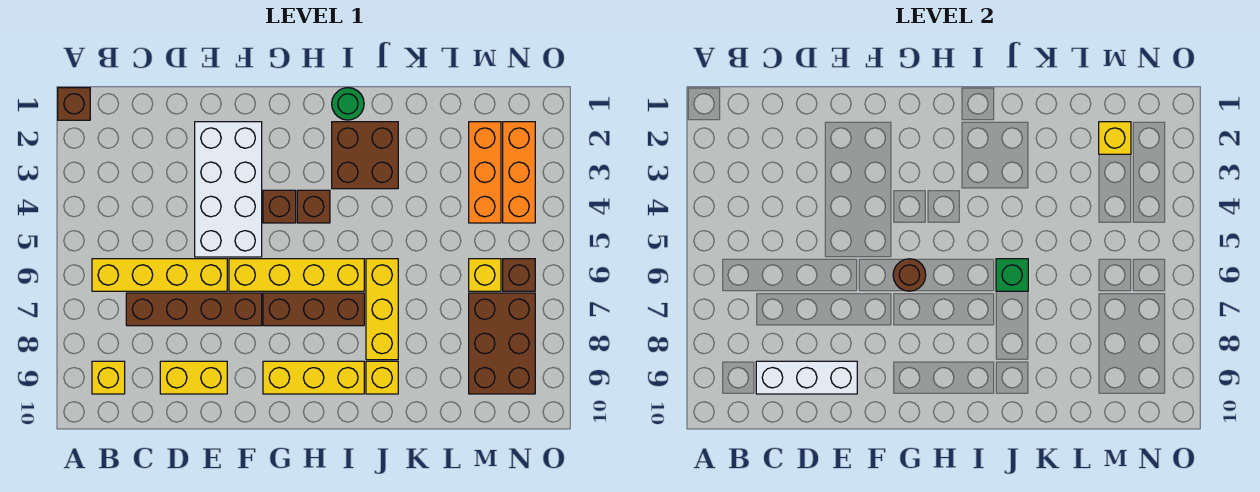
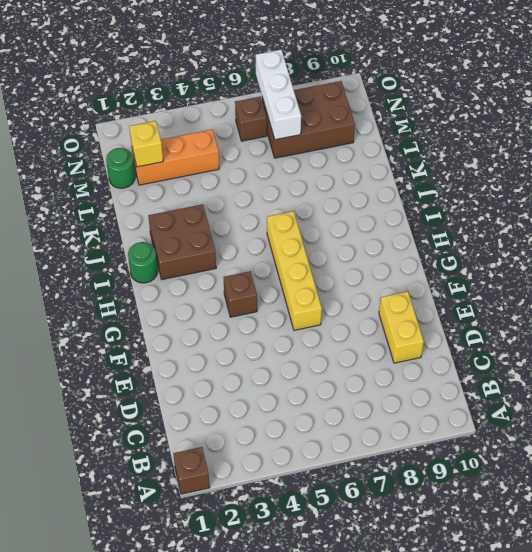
green 1x1 round brick [106,148,135,188] -> none
white 1x3 brick [256,50,301,140] -> white 1x3 brick moved to [756,361,857,394]
none -> yellow 1x4 brick [92,259,227,291]
none -> yellow 1x1 brick [92,361,125,394]
none -> brown 1x4 brick [126,293,262,326]

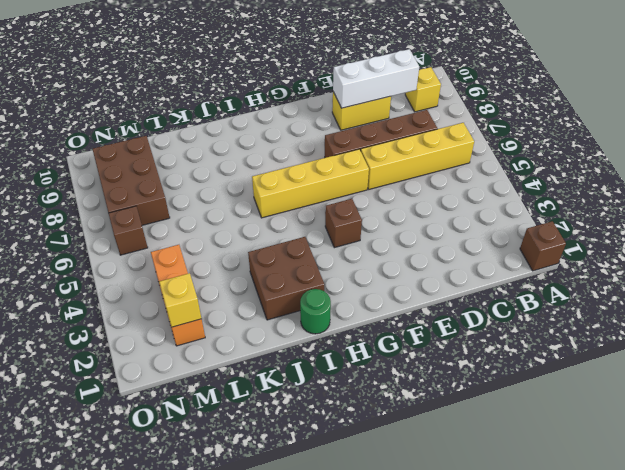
none -> white 2x4 brick [195,122,262,257]
none -> brown 1x3 brick [263,293,364,326]
none -> yellow 1x3 brick [263,361,364,394]

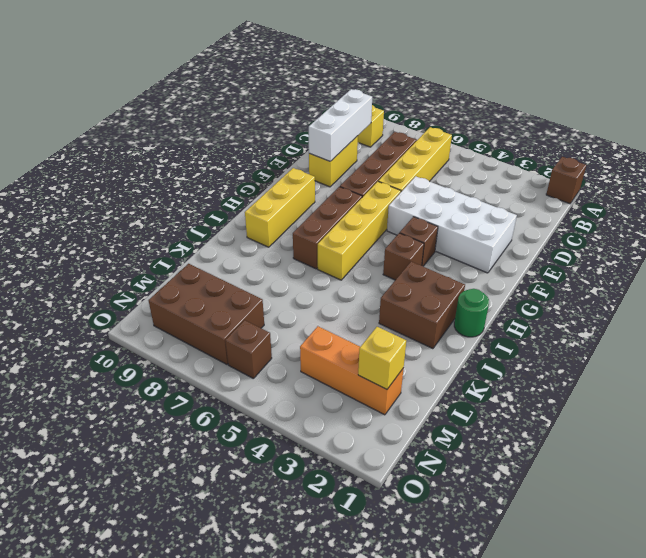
none -> yellow 1x3 brick [366,259,398,360]
none -> yellow 1x1 brick [366,361,398,394]
none -> yellow 1x1 brick [469,259,501,291]

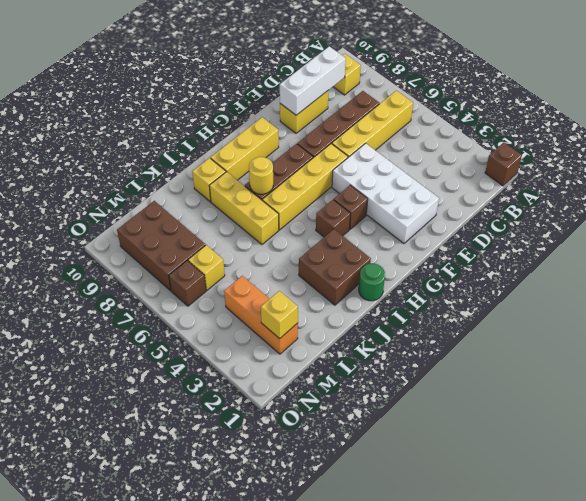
yellow 1x1 round brick [249,157,273,194] -> none
none -> orange 1x3 brick [503,122,535,223]
none -> brown 1x1 round brick [893,259,926,291]
none -> green 1x1 brick [996,259,1028,291]

